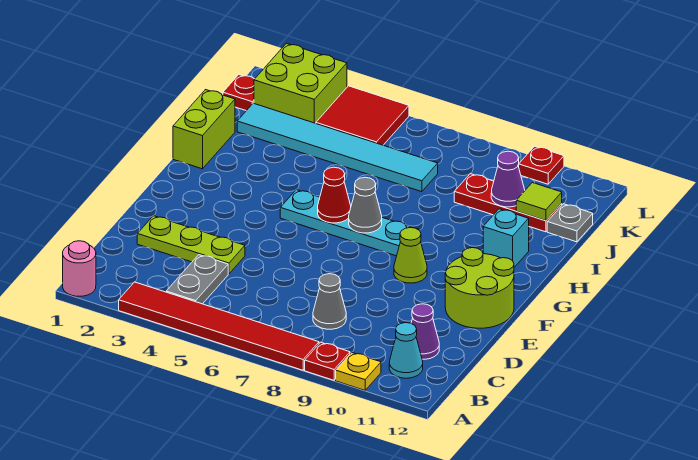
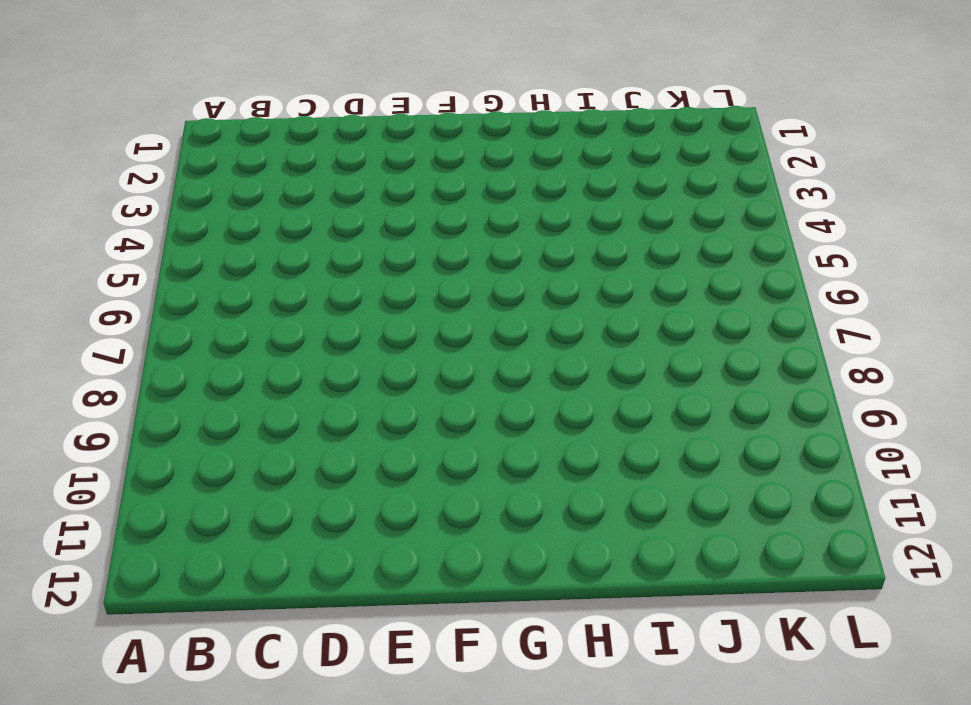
none -> pink 1x1 round brick [63,241,96,296]
none -> red 1x6 tile [119,282,319,370]
none -> red 1x1 plate [305,342,350,380]

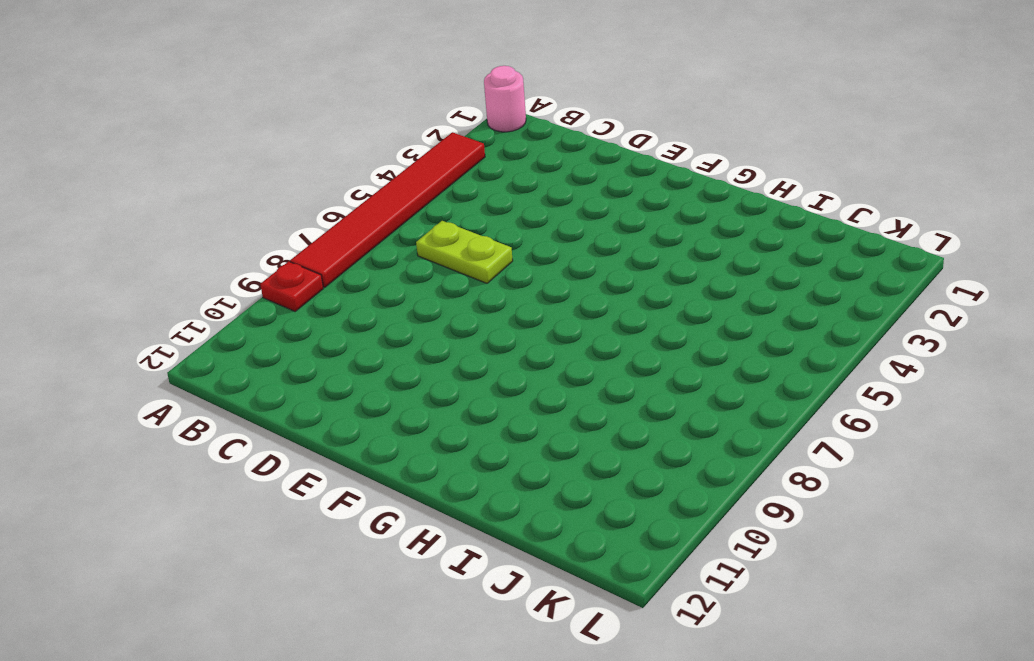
lime 1x2 plate [416,221,513,283] -> none
none -> yellow 1x1 plate [336,352,381,390]
none -> grey 1x2 plate [166,255,228,304]
none -> cyan 1x1 cone [389,323,423,378]

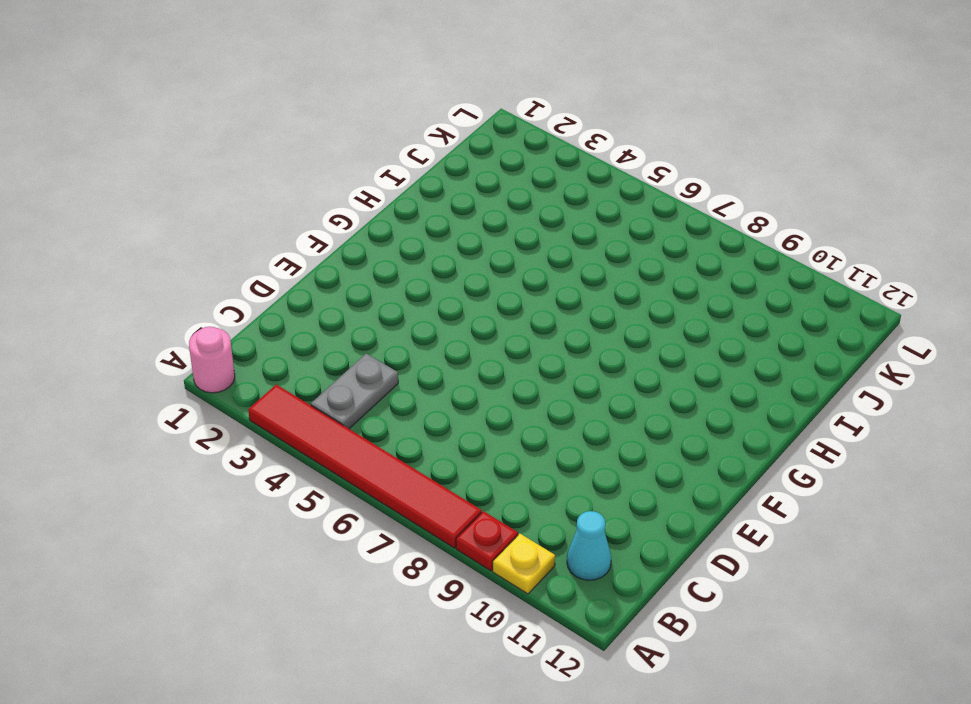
none -> grey 1x1 cone [313,274,346,329]
none -> purple 1x1 cone [411,304,439,359]
none -> lime 1x3 plate [137,216,245,274]

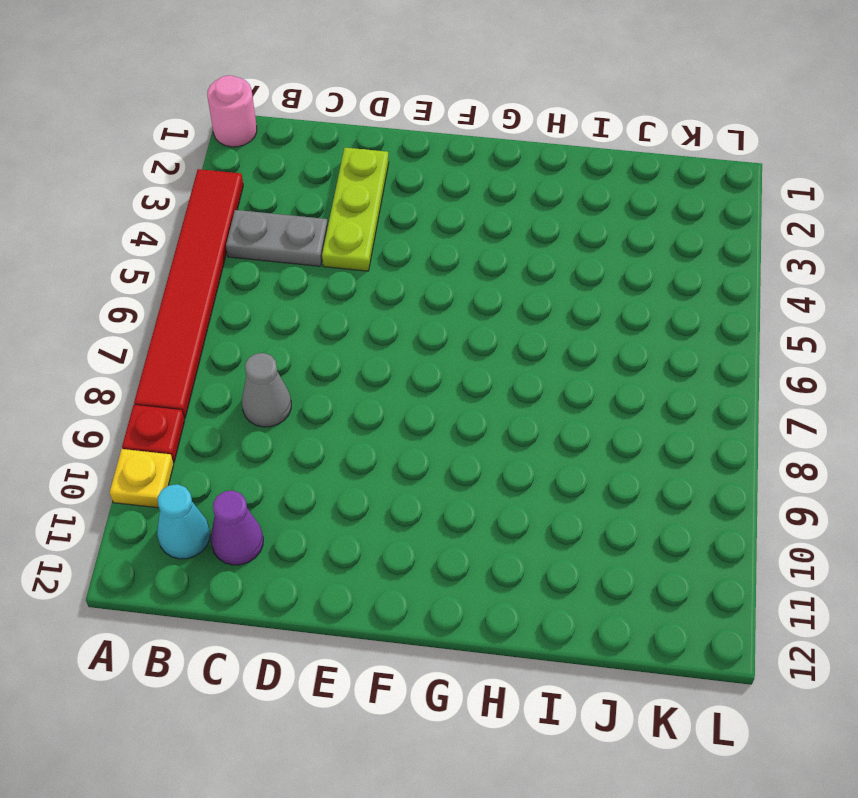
none -> lime 2x2 round brick [445,248,514,328]
none -> lime 1x1 cone [394,228,427,283]
none -> cyan 1x4 plate [280,190,419,256]

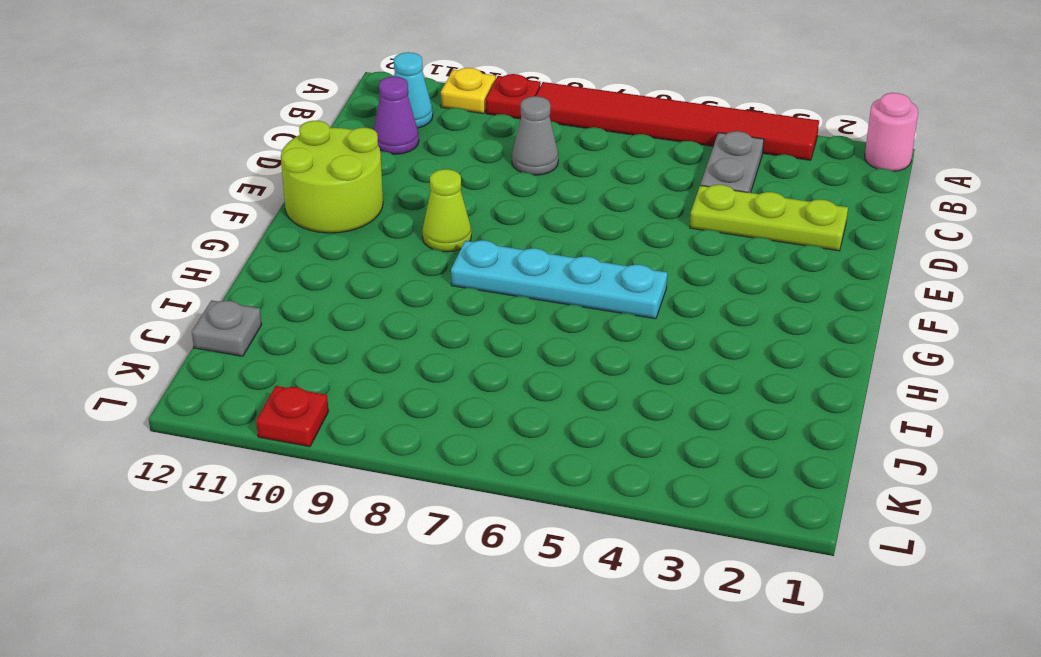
none -> lime 1x2 brick [173,90,235,169]
none -> cyan 1x1 brick [483,209,529,267]
none -> cyan 1x6 tile [237,103,438,192]

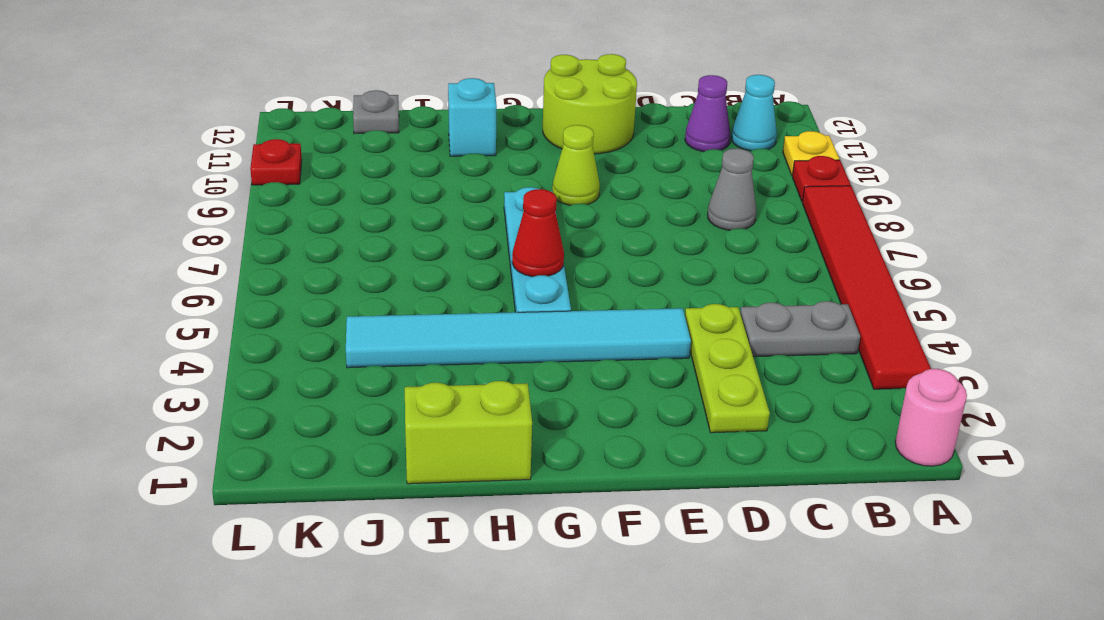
cyan 1x6 tile [346,308,691,368] -> cyan 1x6 tile turned to [237,103,438,192]
none -> red 1x3 plate [454,174,562,232]
none -> red 1x1 plate [223,75,254,111]
none -> lime 2x2 brick [254,43,347,123]

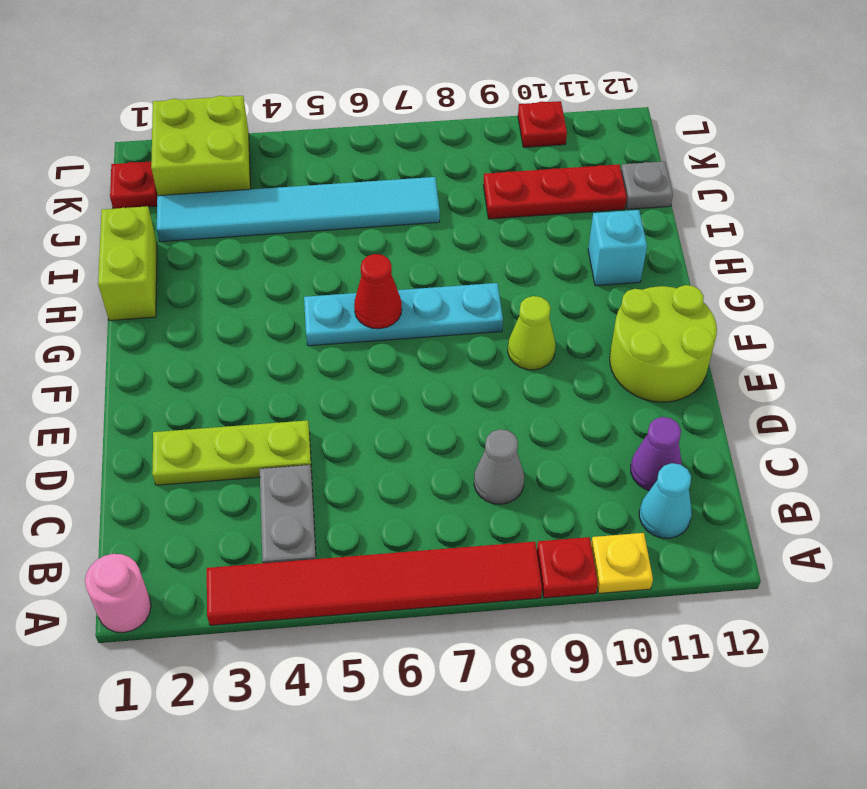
none -> red 2x2 tile [316,86,409,145]
none -> grey 1x1 cone [349,177,382,233]
none -> purple 1x1 cone [491,151,525,207]

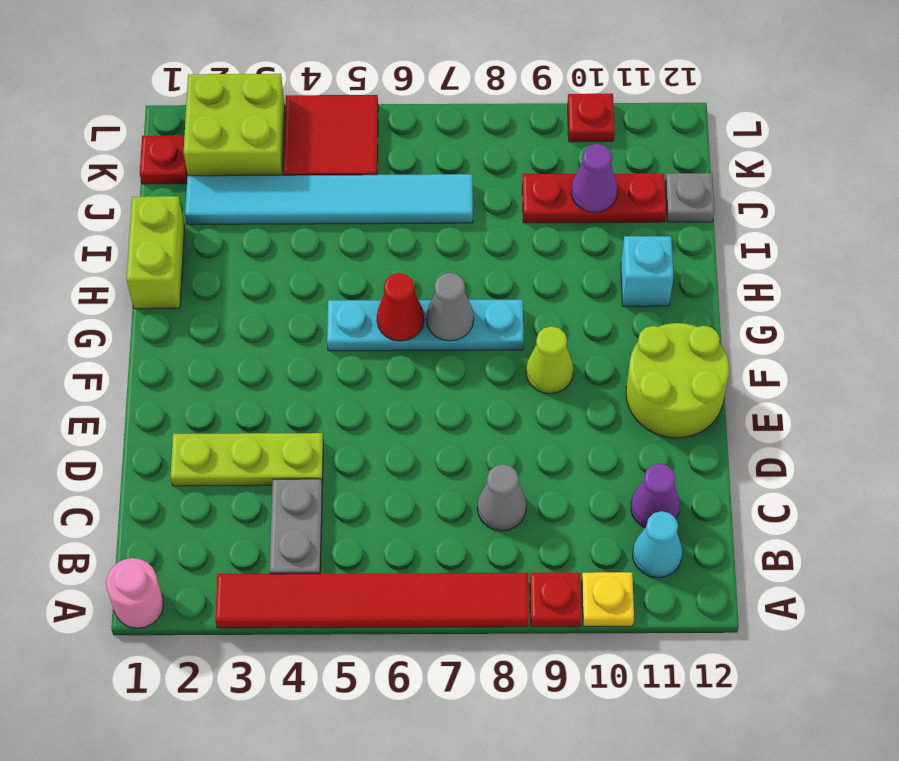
none -> lime 1x1 tile [516,183,562,221]

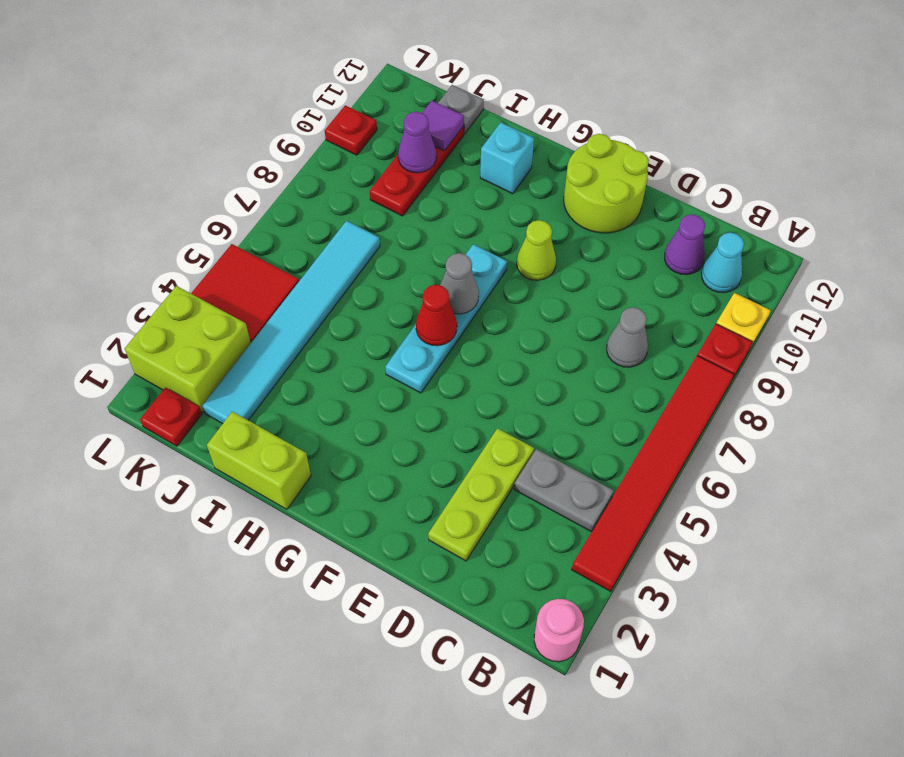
purple 1x1 tile [422,101,464,151] -> lime 1x1 tile [516,183,562,221]

